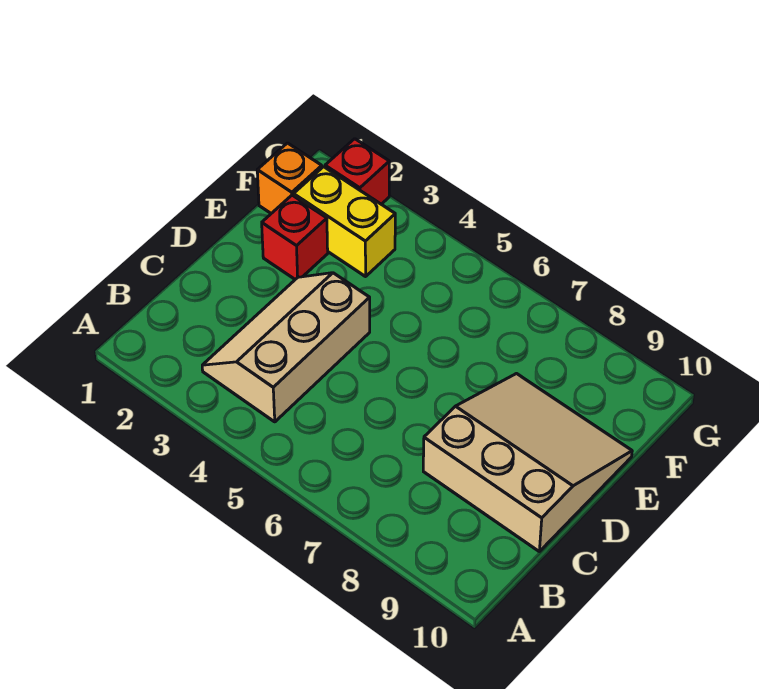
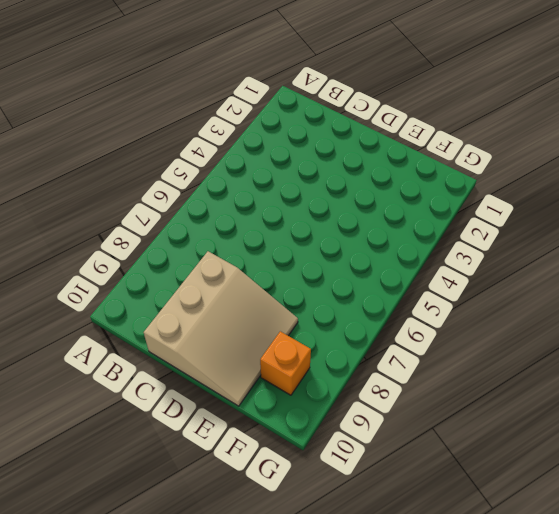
orange 1x1 brick [260,331,311,395] -> orange 1x1 brick moved to [257,143,322,213]
none -> tan 2x3 slope [202,273,370,422]
none -> red 1x1 brick [262,195,328,279]

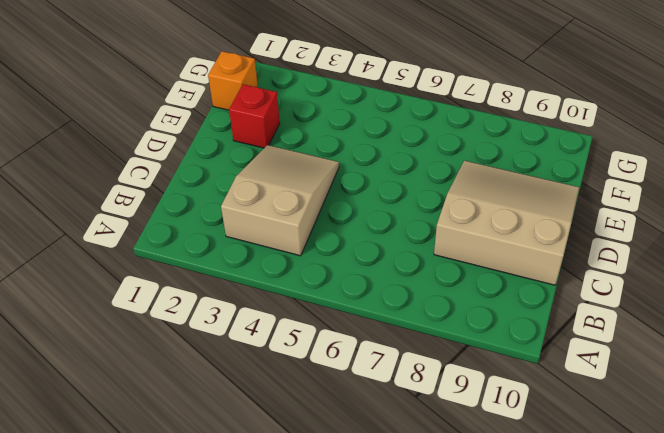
tan 2x3 slope [221,145,339,256] -> tan 2x3 slope turned to [202,273,370,422]
none -> yellow 1x2 brick [294,167,395,277]
none -> red 1x1 brick [325,139,389,204]

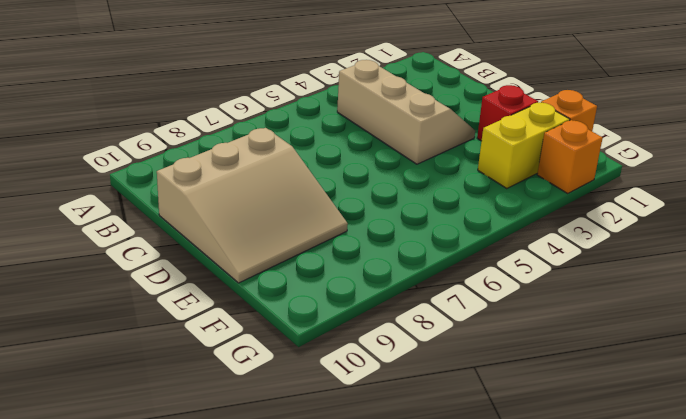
orange 1x1 brick [537,120,603,193] -> red 1x1 brick [325,139,389,204]

